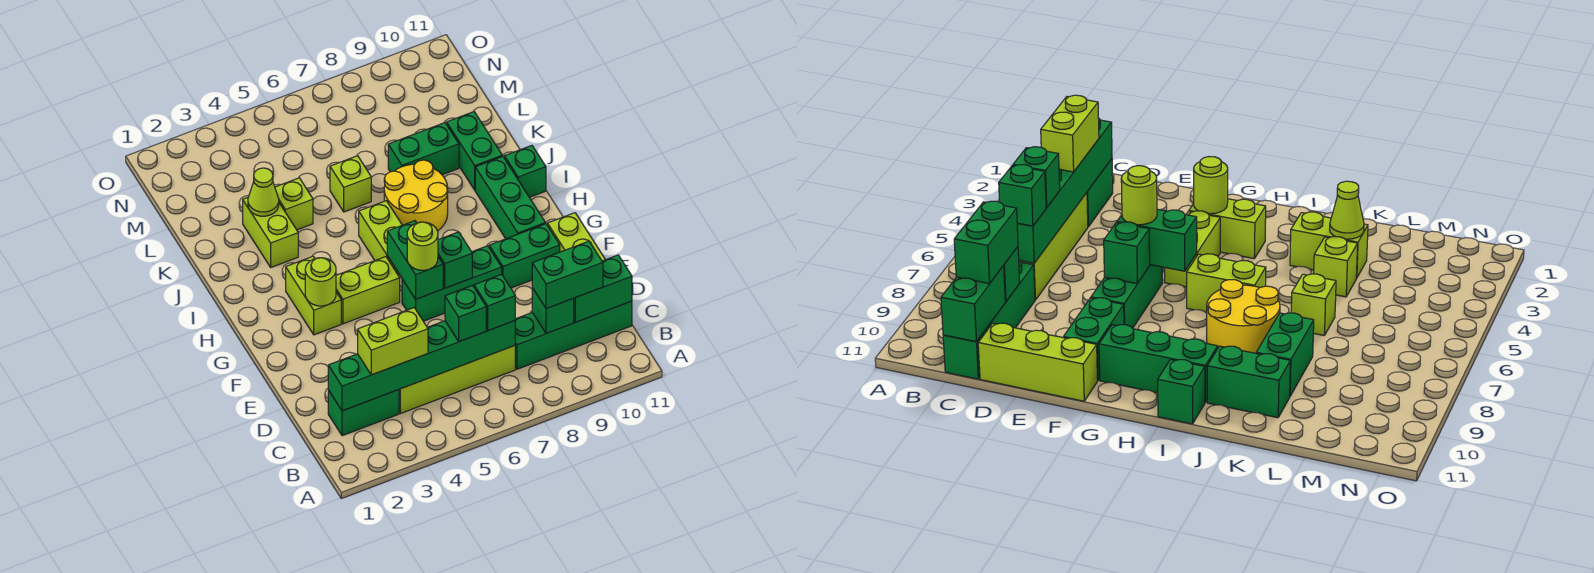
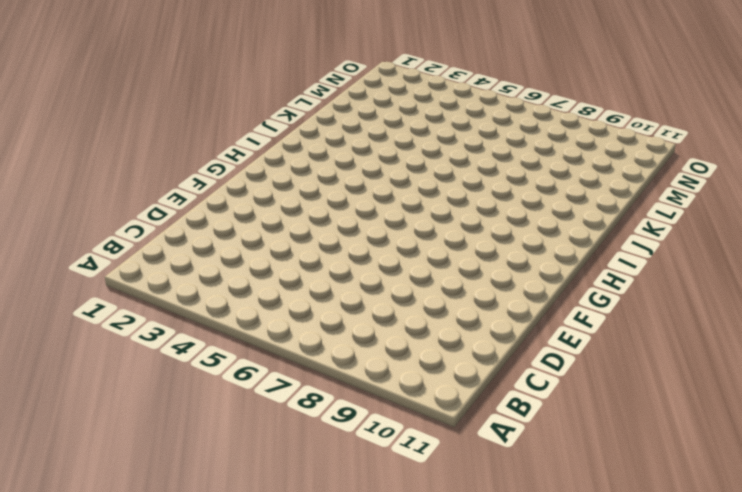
none -> green 1x2 brick [328,390,399,436]
none -> lime 1x4 brick [399,346,515,414]
none -> green 1x4 brick [515,301,632,369]

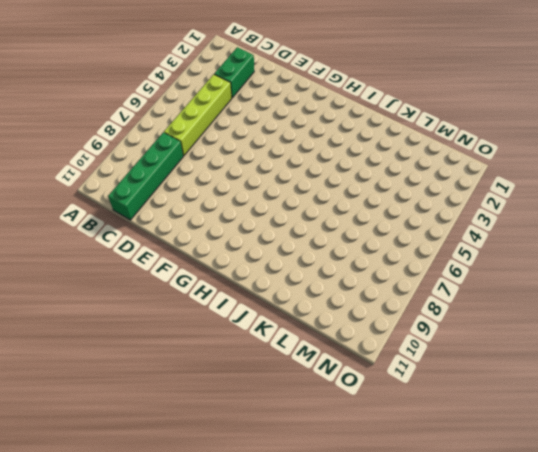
none -> lime 1x3 brick [548,213,605,261]
none -> green 1x3 brick [402,246,502,321]
none -> green 1x2 brick [489,224,560,288]

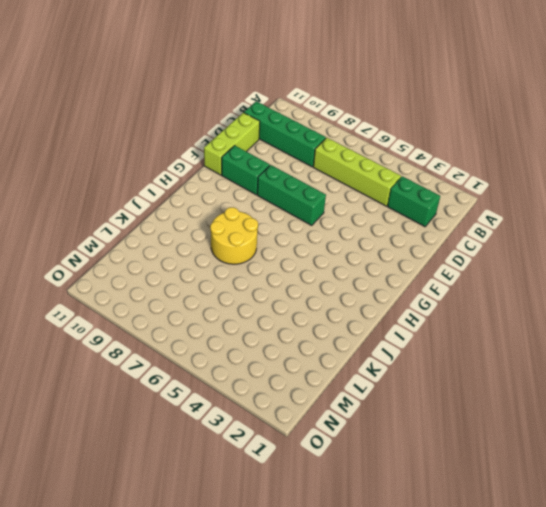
none -> lime 1x2 brick [286,256,341,335]
none -> lime 1x2 brick [336,257,400,324]
none -> green 1x3 brick [475,156,545,239]

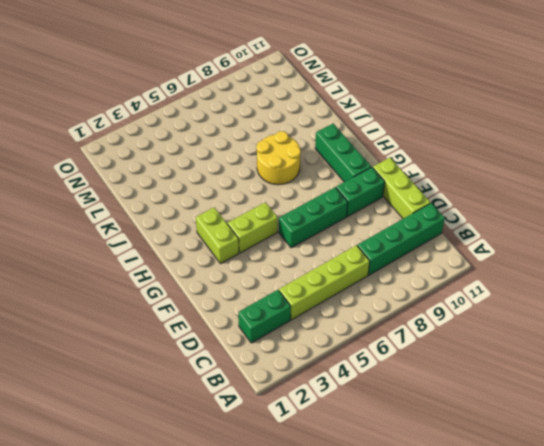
none -> lime 1x2 brick [359,201,402,275]
none -> green 1x1 brick [504,145,546,197]
none -> lime 1x2 brick [243,197,298,267]

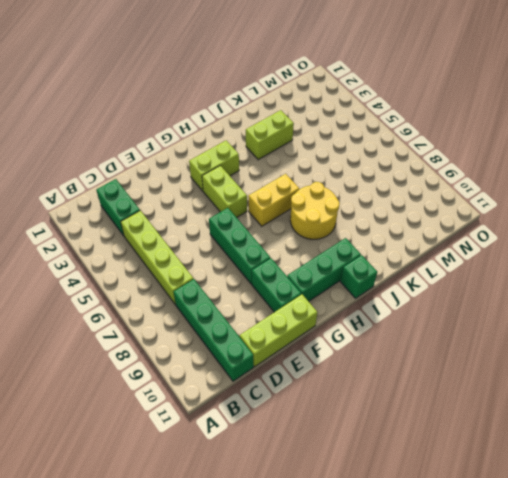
yellow 1x2 brick [248,174,299,226] -> lime 1x2 brick [359,201,402,275]
none -> green 1x2 brick [447,112,502,190]
none -> lime 1x1 brick [275,178,313,230]
none -> lime 1x1 brick [330,156,371,212]

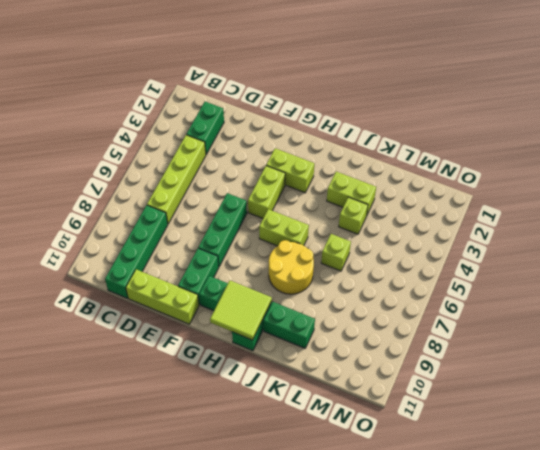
lime 2x2 tile [210,281,272,340] -> none
none -> green 1x2 brick [388,123,459,175]
none -> green 1x6 brick [328,321,515,411]
none -> green 1x1 brick [532,288,574,333]

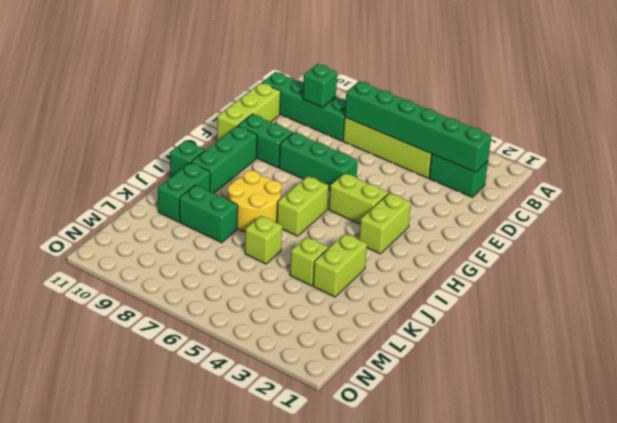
none -> green 1x2 brick [574,255,632,322]
none -> green 1x2 brick [387,221,443,299]
none -> green 1x1 brick [438,232,472,288]

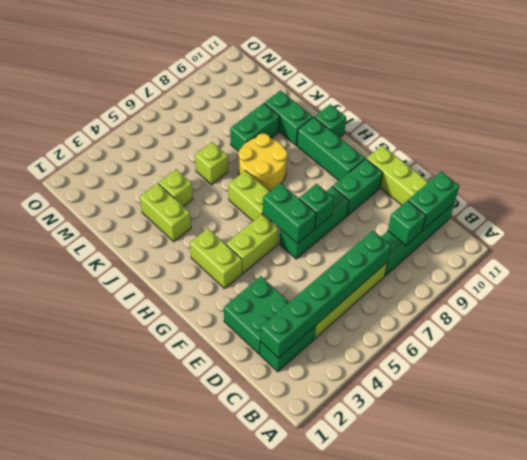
green 2x2 brick [224,276,289,354] -> none
none -> lime 1x1 round brick [305,258,336,306]
none -> lime 1x1 cone [248,168,279,216]
none -> lime 1x2 brick [358,308,428,375]

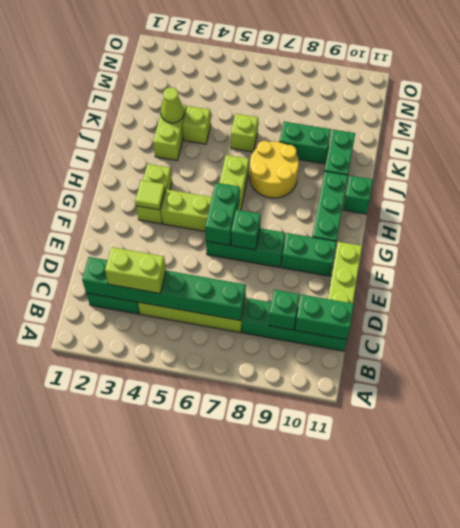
lime 1x1 tile [135,180,165,210] -> lime 1x1 round brick [305,258,336,306]
none -> green 1x1 brick [445,285,486,342]
none -> green 1x1 brick [474,274,515,331]
none -> green 1x2 brick [532,241,603,309]

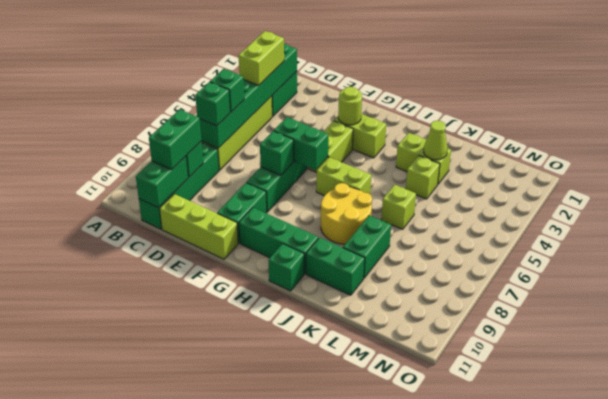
none -> lime 1x1 round brick [407,222,438,270]

